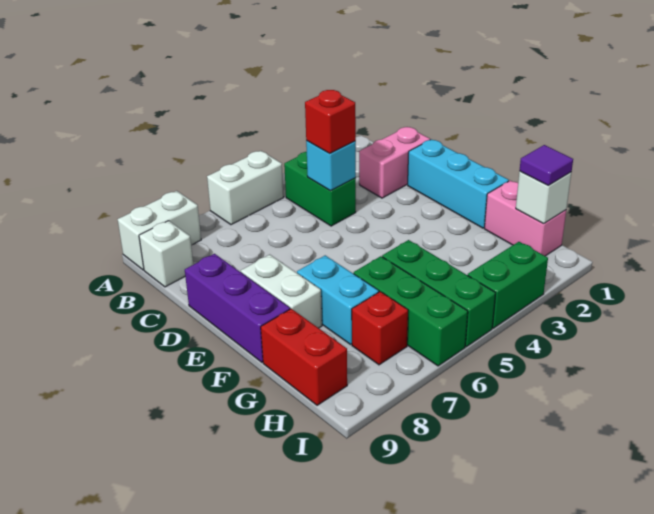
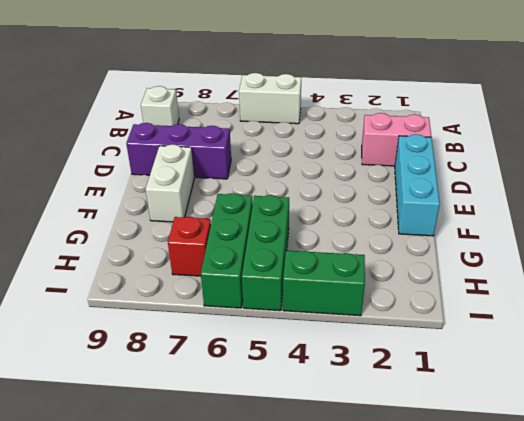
purple 1x3 brick [126,123,231,179] -> purple 1x3 brick turned to [185,254,290,362]
none -> white 1x2 brick [118,191,201,270]
none -> green 1x2 brick [284,152,356,226]
none -> cyan 1x2 brick [297,255,379,344]

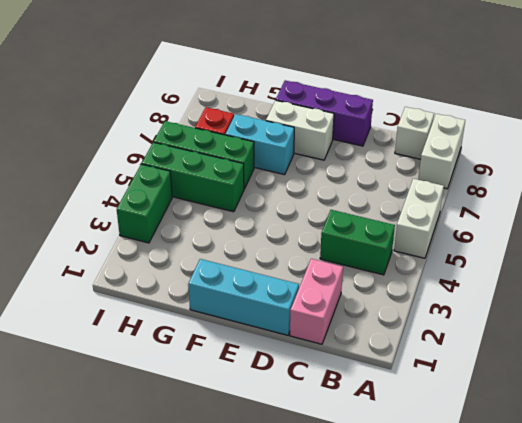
none -> pink 1x2 brick [484,181,566,256]
none -> red 1x2 brick [261,309,347,405]
none -> cyan 1x1 brick [306,141,356,191]

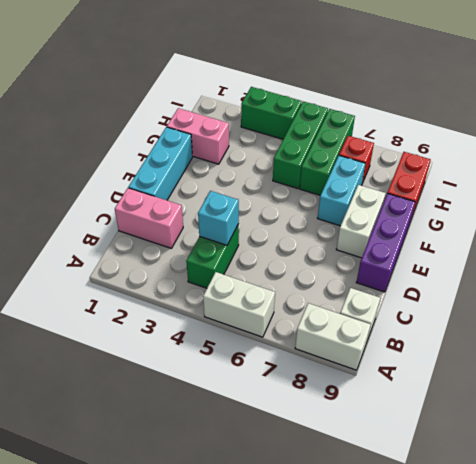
pink 1x2 brick [167,108,229,164] -> pink 1x2 brick turned to [484,181,566,256]
none -> white 1x1 brick [516,171,571,224]
none -> red 1x1 brick [305,90,356,154]
none -> purple 1x1 tile [520,145,573,186]

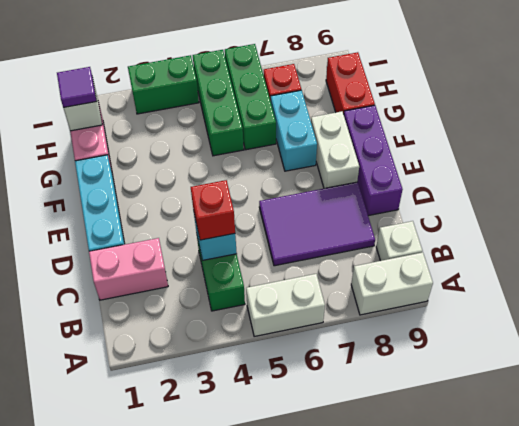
purple 2x3 tile [259,182,375,266] -> none

